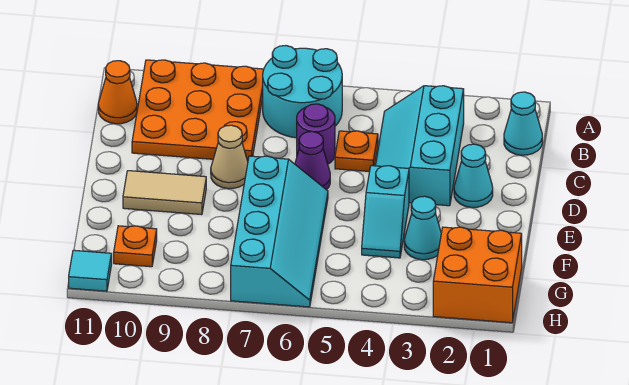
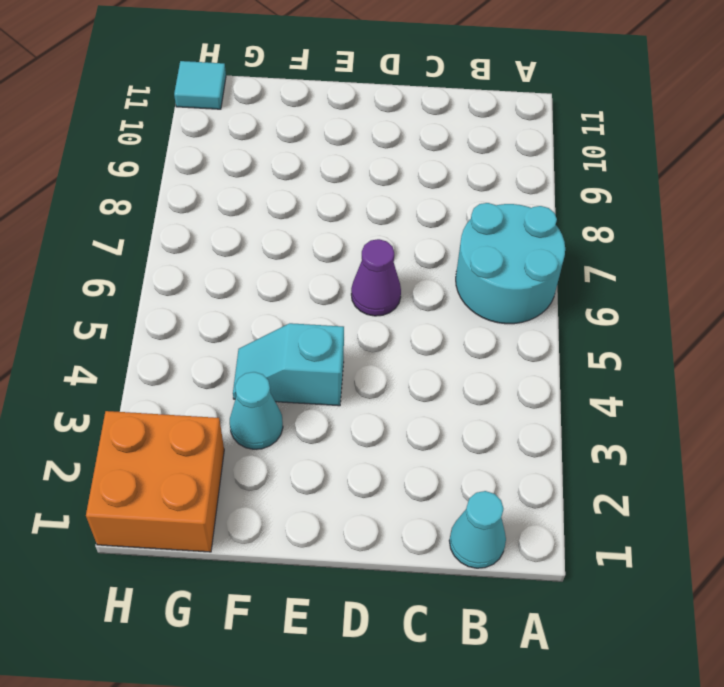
none -> orange 3x3 plate [132,60,264,161]
none -> cyan 2x3 slope [375,86,464,206]
none -> orange 1x1 cone [98,61,137,124]

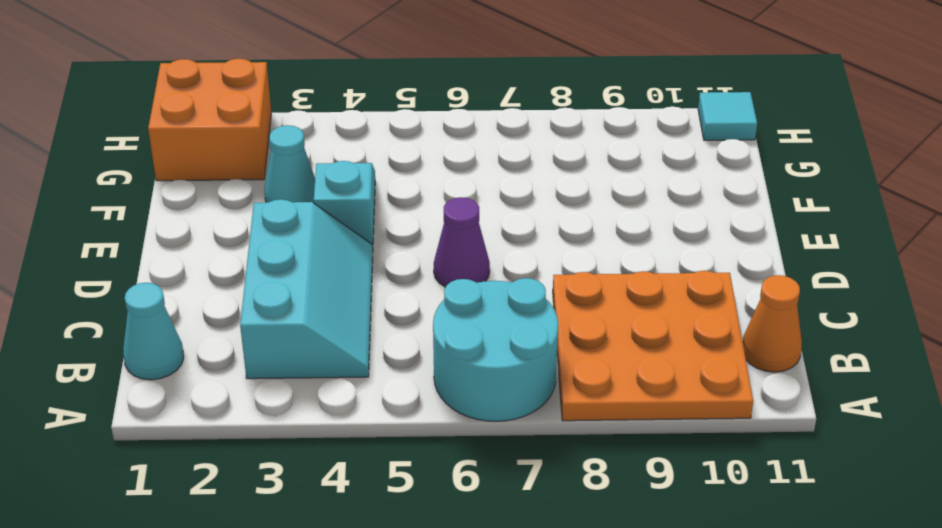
none -> orange 1x1 plate [335,131,378,172]
none -> purple 1x1 round brick [297,104,335,164]
none -> cyan 1x1 cone [454,144,493,207]

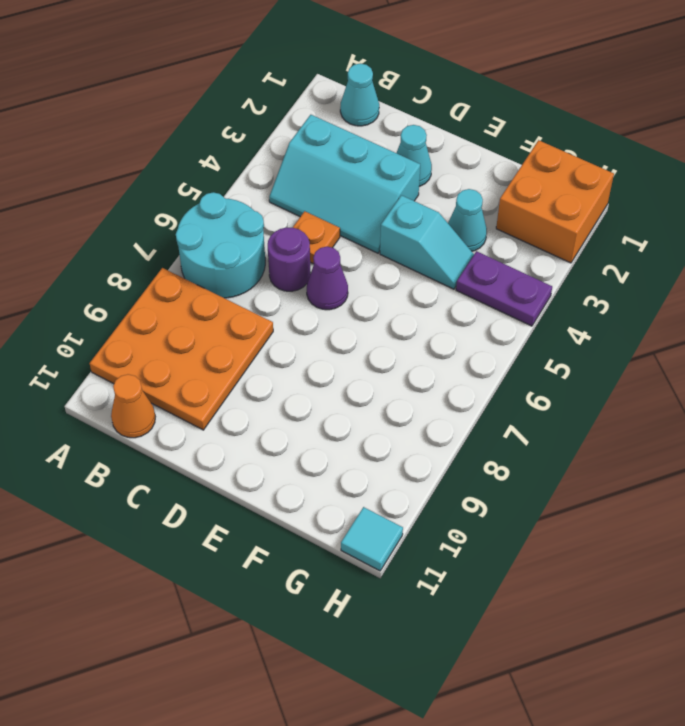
purple 1x2 plate [456,251,552,326] -> none
none -> tan 1x1 cone [211,125,248,189]
none -> cyan 2x4 slope [231,156,328,307]
none -> tan 1x2 tile [123,171,206,215]

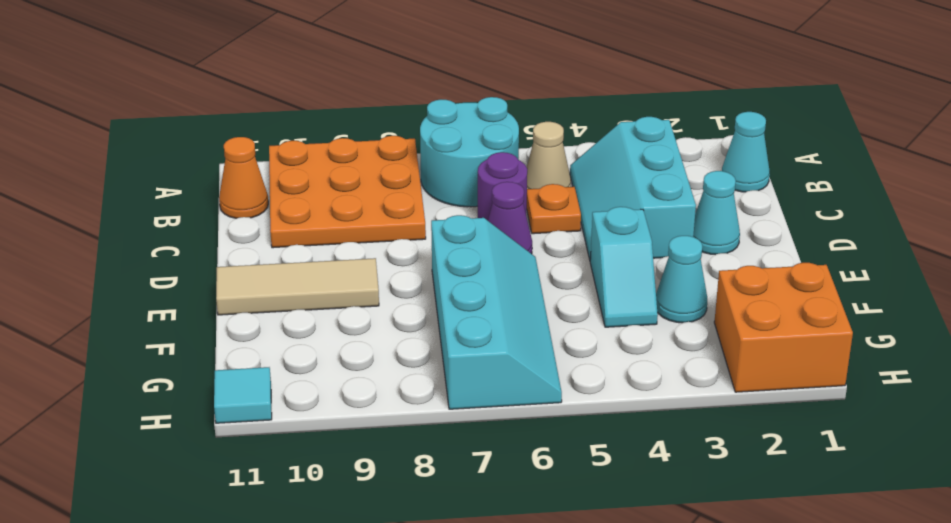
tan 1x1 cone [527,122,571,189] -> tan 1x1 cone moved to [211,125,248,189]
tan 1x3 tile [216,258,379,315] -> tan 1x2 tile [123,171,206,215]
none -> orange 1x1 plate [114,226,157,267]

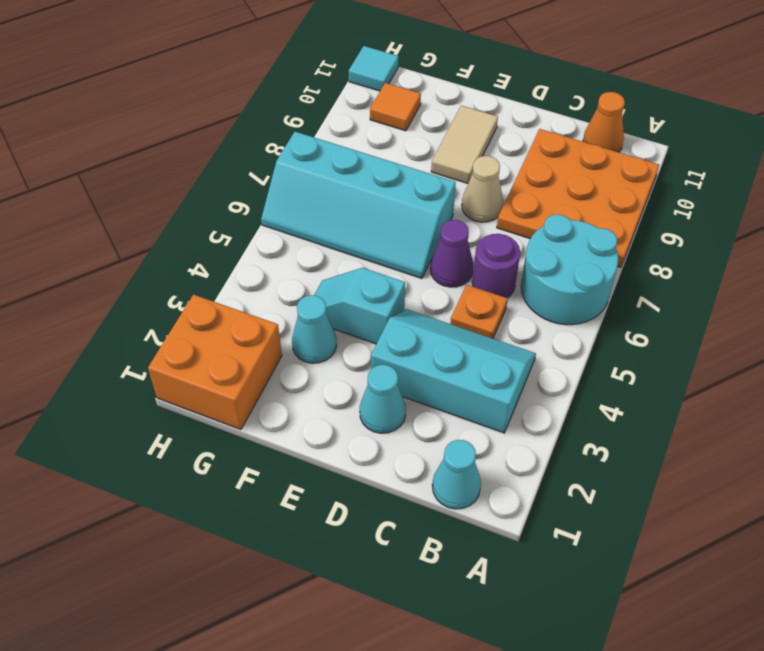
orange 1x1 tile [370,83,421,131] -> orange 1x1 plate [114,226,157,267]

